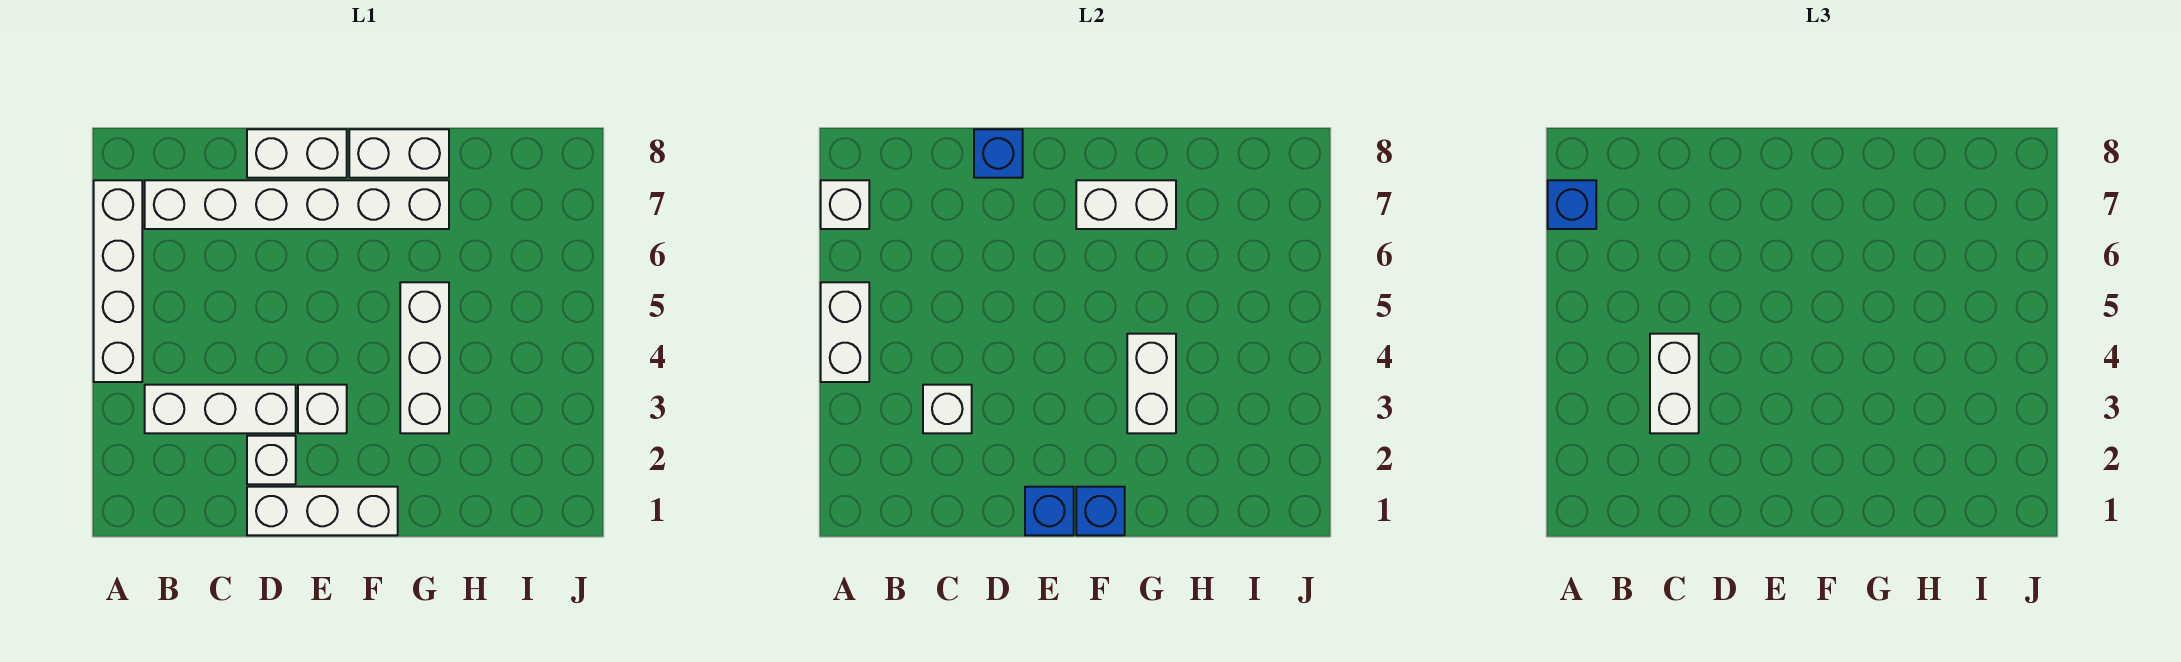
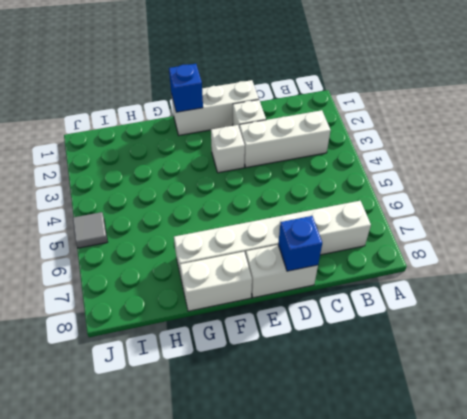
grey 1x1 tile [73,212,107,248] -> none
none -> white 1x4 brick [94,180,142,382]
none -> white 1x3 brick [400,282,449,433]
none -> white 1x2 brick [821,282,869,382]

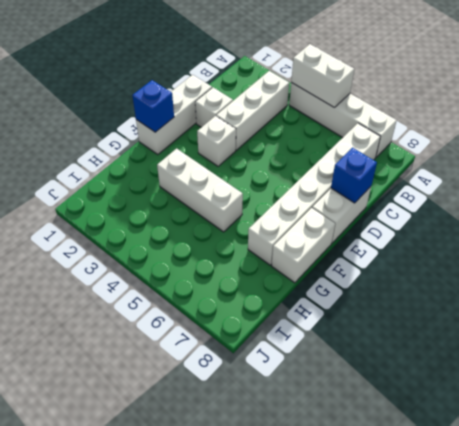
none -> white 1x1 brick [821,180,869,229]
none -> white 1x1 brick [923,385,972,433]
none -> blue 1x1 brick [1025,487,1074,535]

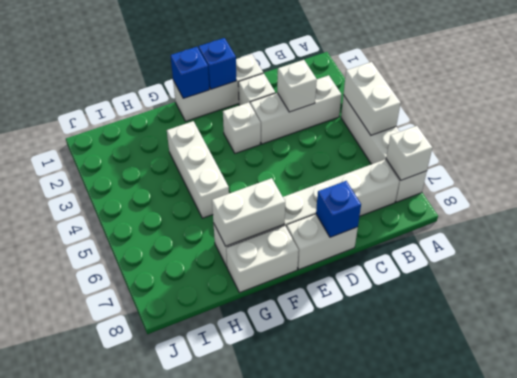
none -> white 1x2 brick [1127,334,1176,433]
none -> blue 1x1 brick [1548,180,1596,229]
none -> white 1x2 brick [1650,334,1699,433]

